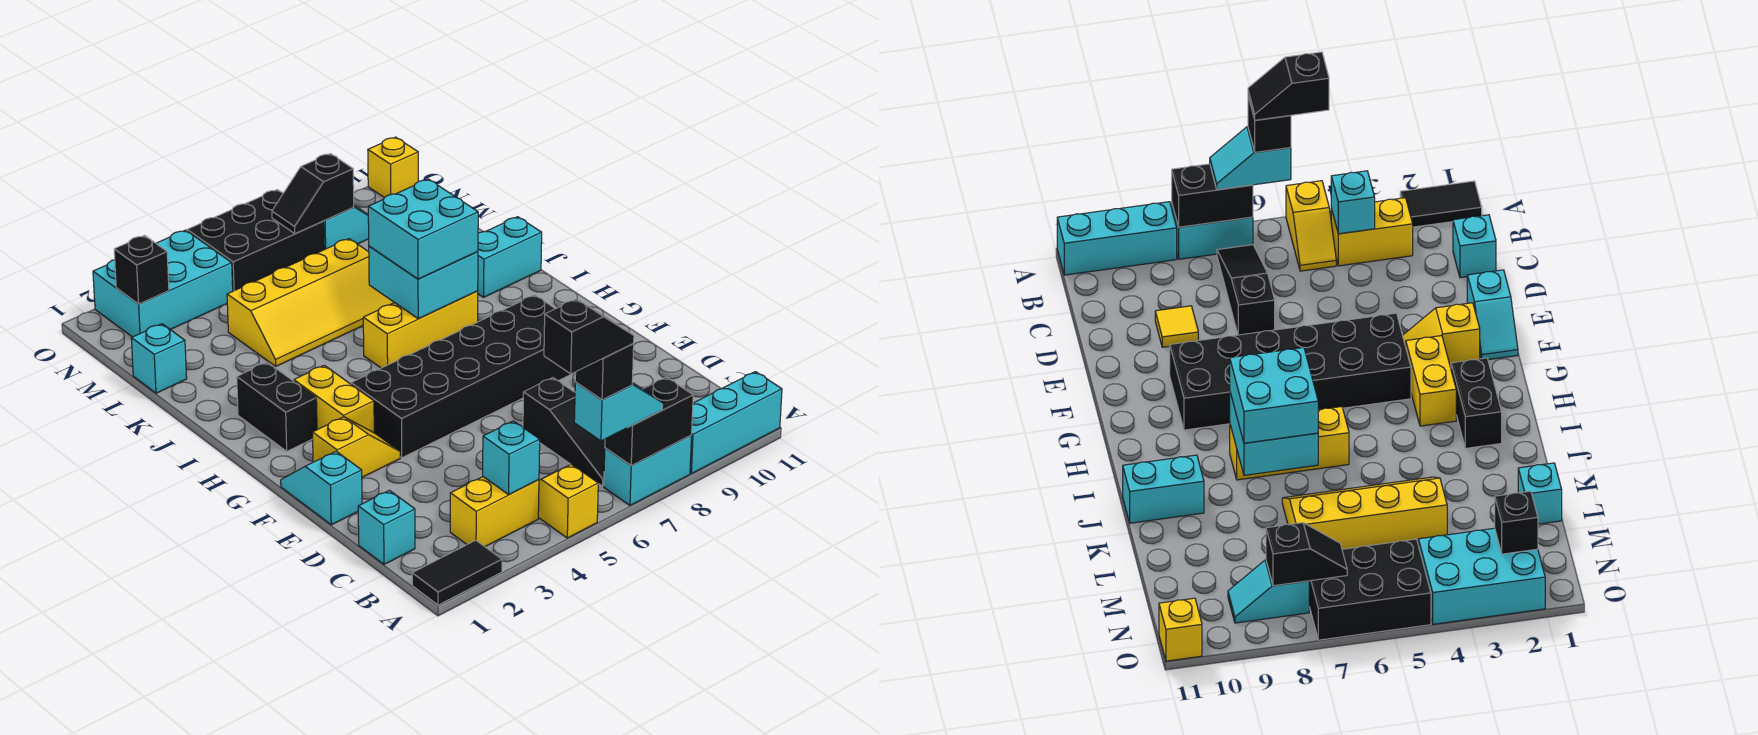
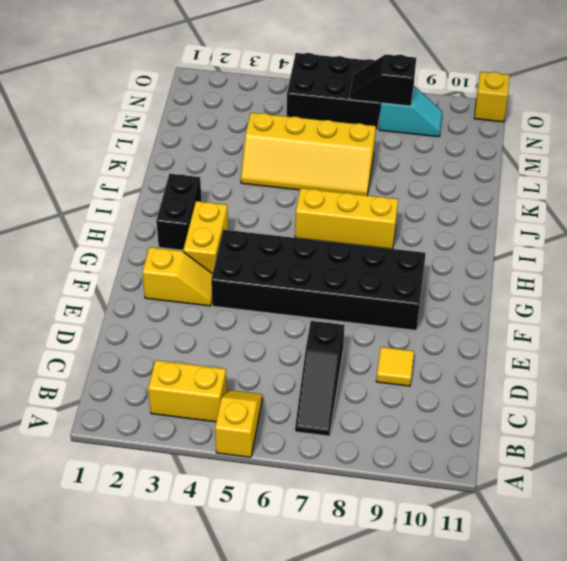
none -> black 1x2 tile [412,540,502,605]
none -> cyan 1x2 brick [604,435,692,505]
none -> cyan 1x3 brick [690,372,782,474]
none -> cyan 1x1 brick [358,490,415,564]

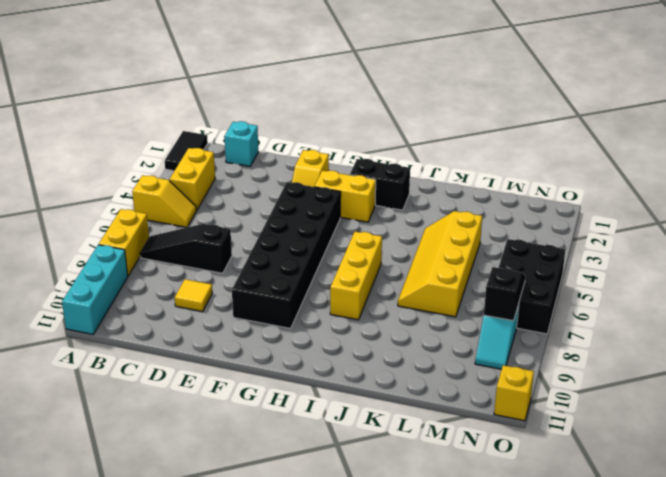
yellow 1x2 brick [99,209,149,276] -> cyan 1x2 brick [604,435,692,505]
none -> cyan 1x2 slope [281,451,362,525]
none -> cyan 1x2 brick [478,217,542,297]
none -> cyan 1x1 brick [131,324,187,393]
none -> cyan 2x3 brick [93,230,233,337]

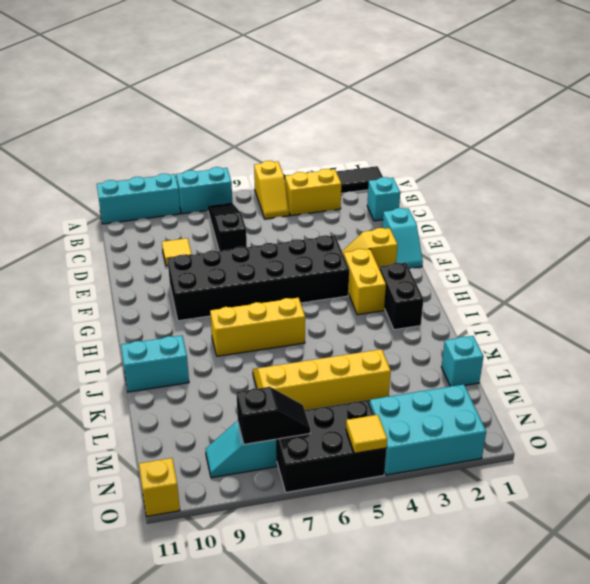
yellow 1x1 tile [346,415,387,453] -> none
none -> black 1x2 brick [605,377,693,466]
none -> cyan 1x1 brick [483,421,540,494]
none -> cyan 2x2 brick [369,246,478,319]
none -> black 1x1 brick [114,236,169,304]

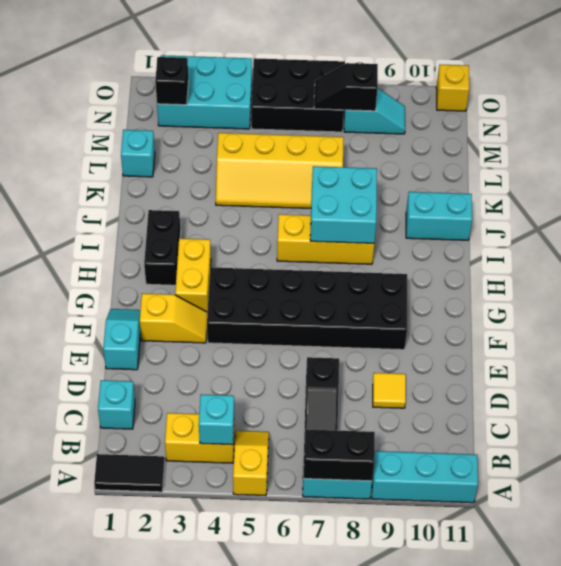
none -> cyan 1x2 slope [574,382,663,441]
none -> cyan 2x2 brick [368,179,478,279]
none -> black 1x1 brick [575,344,634,400]
none -> black 1x2 slope [544,299,634,374]

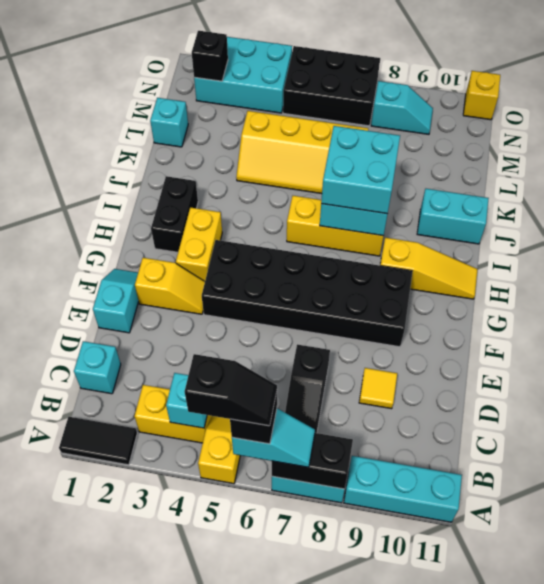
yellow 1x3 slope [380,238,478,299] -> none
none -> black 1x2 slope [272,154,354,233]

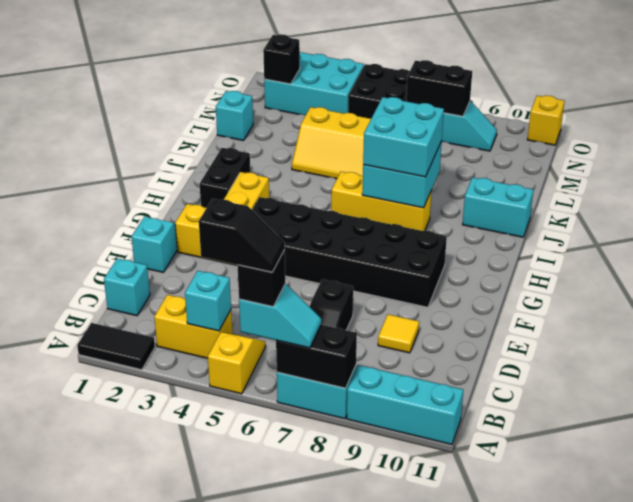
black 1x2 brick [406,60,472,116] -> black 1x2 slope [272,154,354,233]

